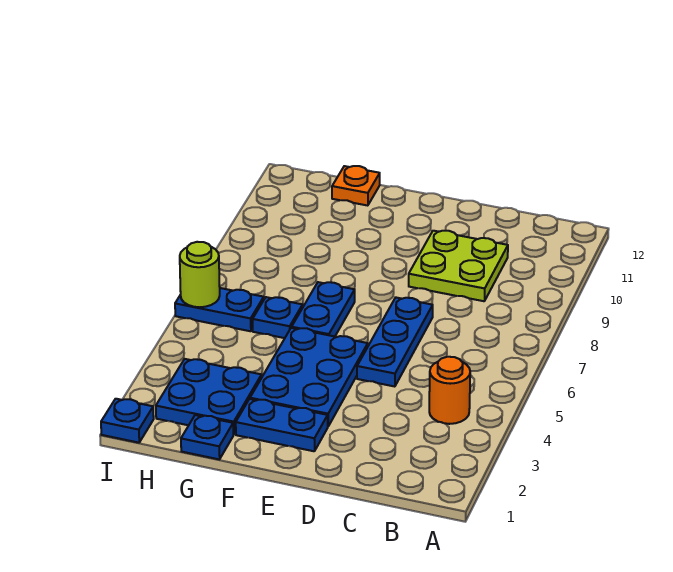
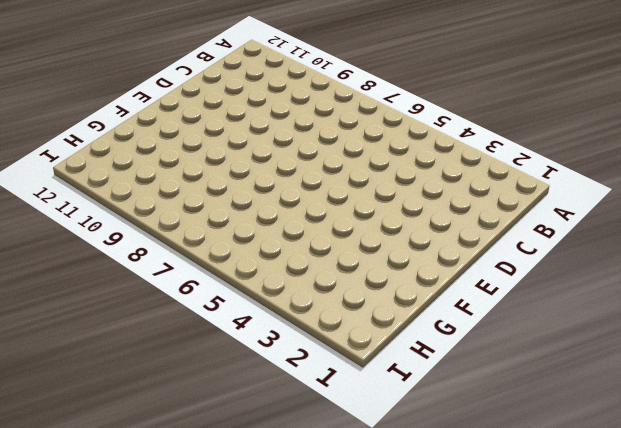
none -> orange 1x1 round brick [429,357,470,424]
none -> lime 2x2 plate [409,231,508,301]
none -> blue 1x3 plate [357,298,433,387]

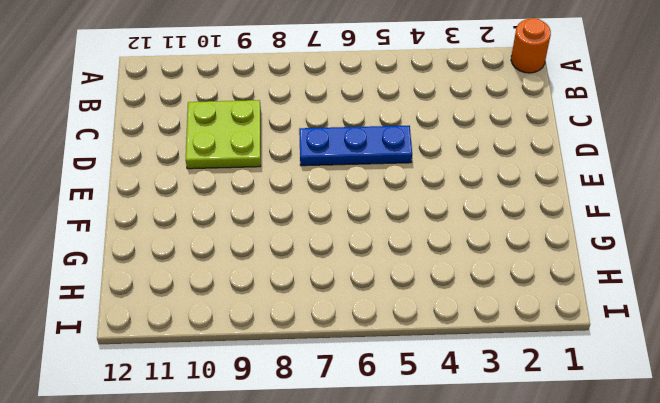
orange 1x1 round brick [511,18,551,73] -> orange 1x1 round brick moved to [429,357,470,424]
none -> blue 1x2 plate [236,399,328,451]
none -> blue 2x3 plate [250,328,368,426]
none -> blue 1x2 plate [292,282,355,336]

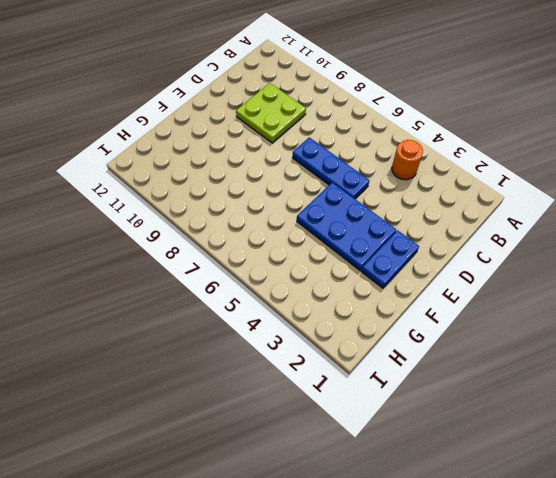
none -> blue 1x2 plate [292,282,355,336]
none -> blue 1x1 plate [181,415,233,459]
none -> blue 2x2 plate [156,359,262,435]

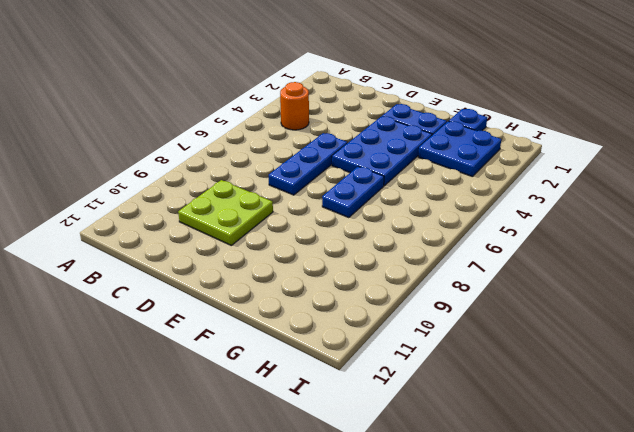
none -> blue 1x1 plate [253,297,303,338]
none -> orange 1x1 plate [332,166,380,206]
none -> blue 1x2 plate [175,288,264,331]

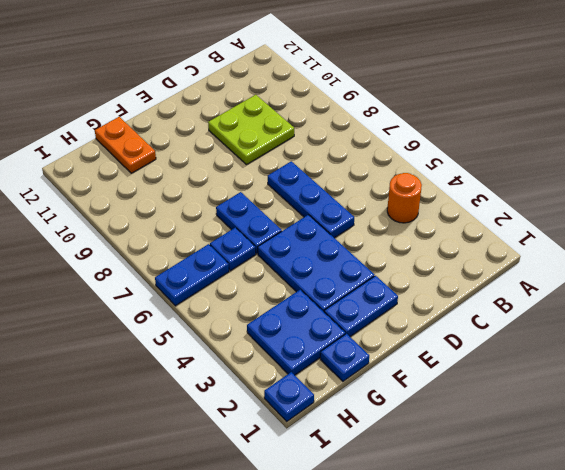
orange 1x2 plate [95,117,156,173] -> orange 1x1 plate [332,166,380,206]
none -> lime 1x1 round brick [180,242,220,307]

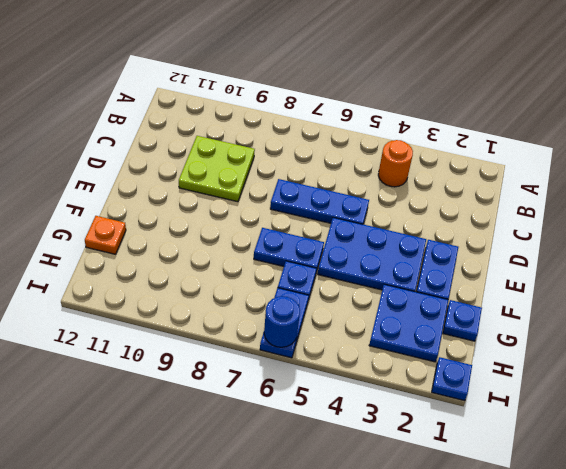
blue 1x1 round brick [264,296,300,347] -> lime 1x1 round brick [180,242,220,307]

